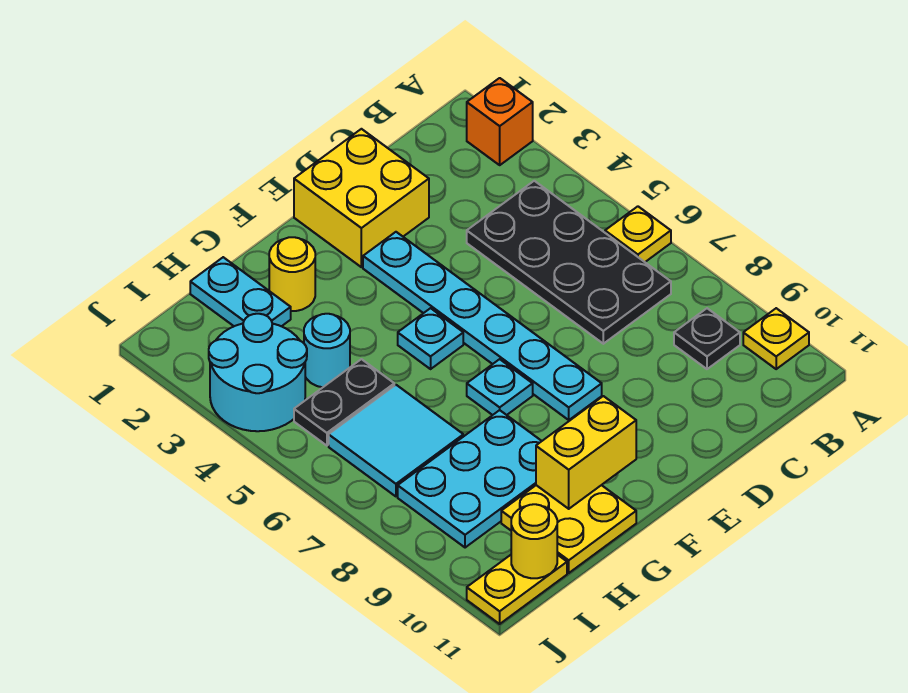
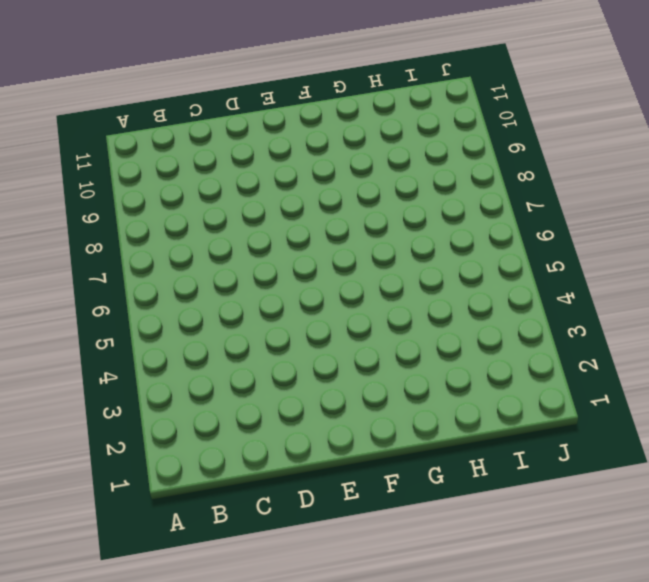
none -> orange 1x1 brick [467,78,533,165]
none -> yellow 1x1 plate [605,206,671,262]
none -> yellow 1x1 plate [743,308,809,369]

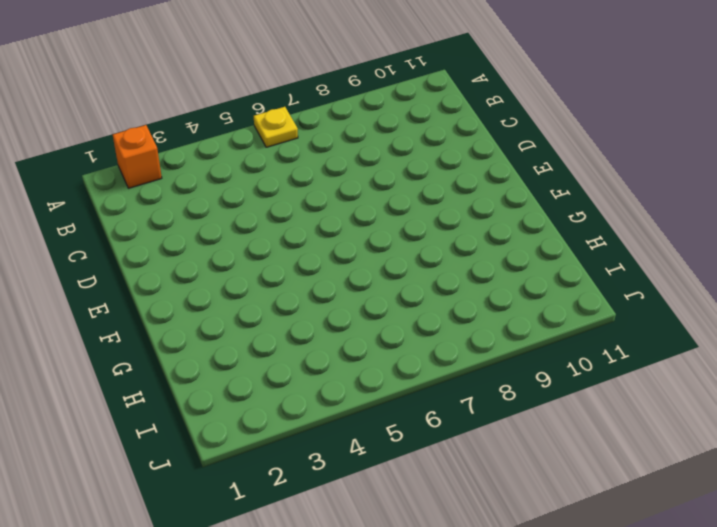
none -> yellow 1x1 plate [743,308,809,369]
none -> black 2x4 plate [467,181,671,344]
none -> black 1x1 plate [674,308,740,369]

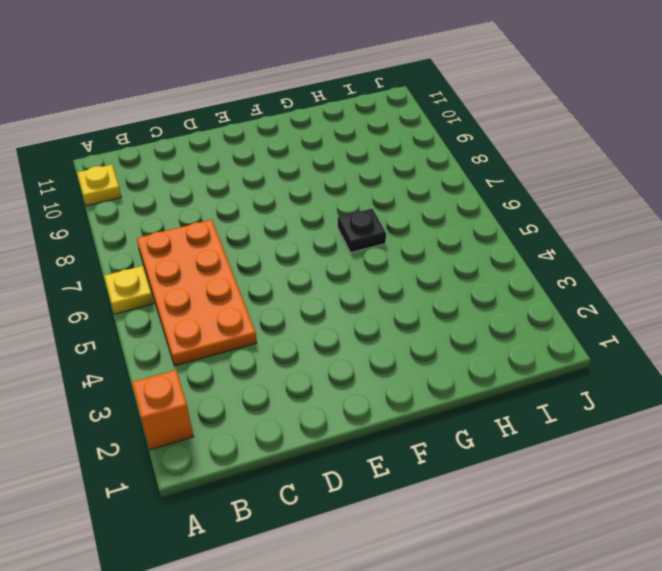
orange 2x4 plate [137,220,257,366] -> black 2x4 plate [467,181,671,344]
black 1x1 plate [338,209,386,253] -> black 1x1 plate moved to [674,308,740,369]
none -> yellow 2x2 brick [294,129,429,267]
none -> cyan 1x6 plate [363,232,602,420]
none -> cyan 1x1 plate [398,308,463,369]

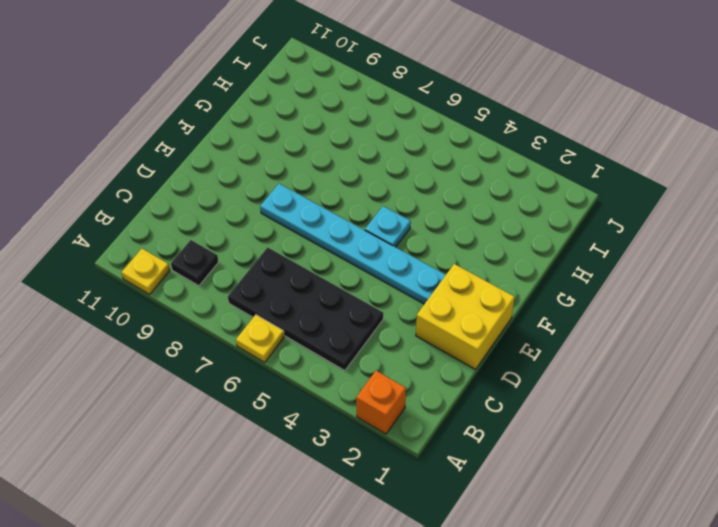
none -> cyan 1x1 plate [467,359,533,415]
none -> yellow 1x1 round brick [269,237,315,311]
none -> cyan 2x3 plate [398,410,541,548]

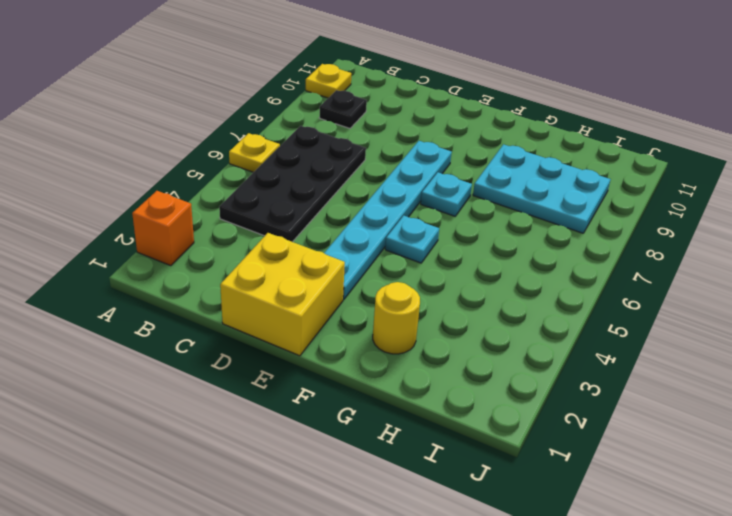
none -> yellow 2x2 plate [501,485,636,573]
none -> cyan 1x2 plate [190,257,291,326]
none -> cyan 1x1 round brick [304,314,350,387]

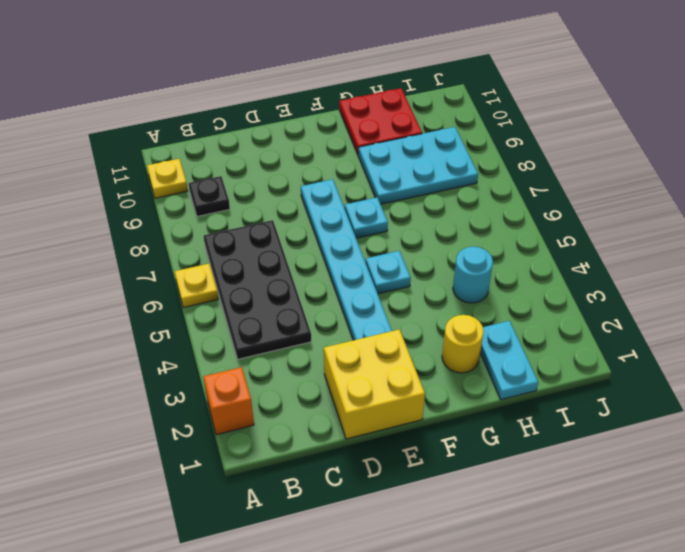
red 2x2 plate [339,88,422,154] -> yellow 2x2 plate [501,485,636,573]
none -> black 1x2 plate [294,359,394,446]
none -> cyan 2x2 tile [329,385,463,496]
none -> cyan 2x2 round brick [209,314,307,431]

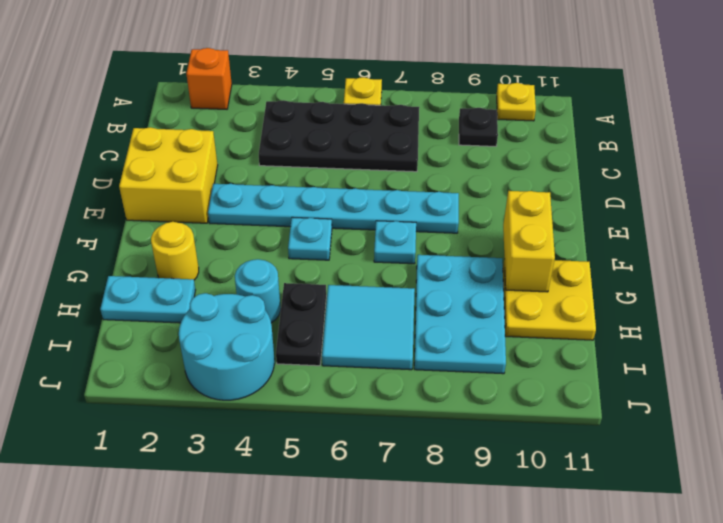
none -> yellow 1x2 plate [467,555,567,624]
none -> yellow 1x1 round brick [511,504,557,578]

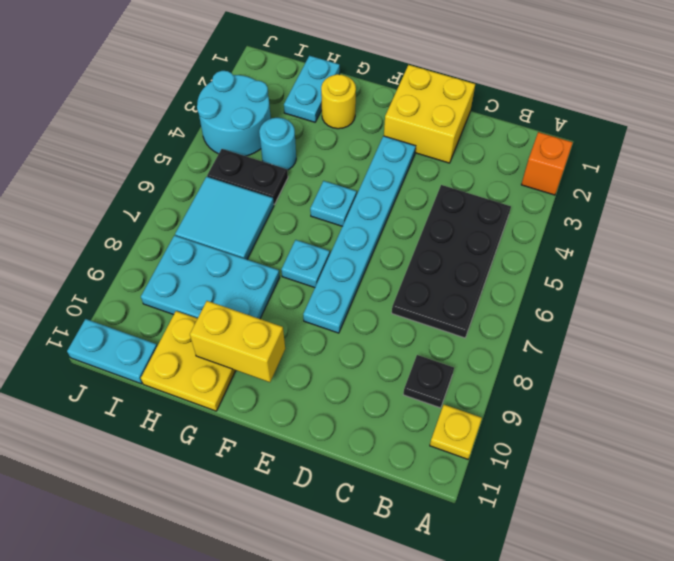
cyan 1x2 plate [67,319,157,384] -> yellow 1x2 plate [467,555,567,624]
none -> yellow 1x1 plate [605,206,671,262]
none -> yellow 1x1 round brick [511,504,557,578]

